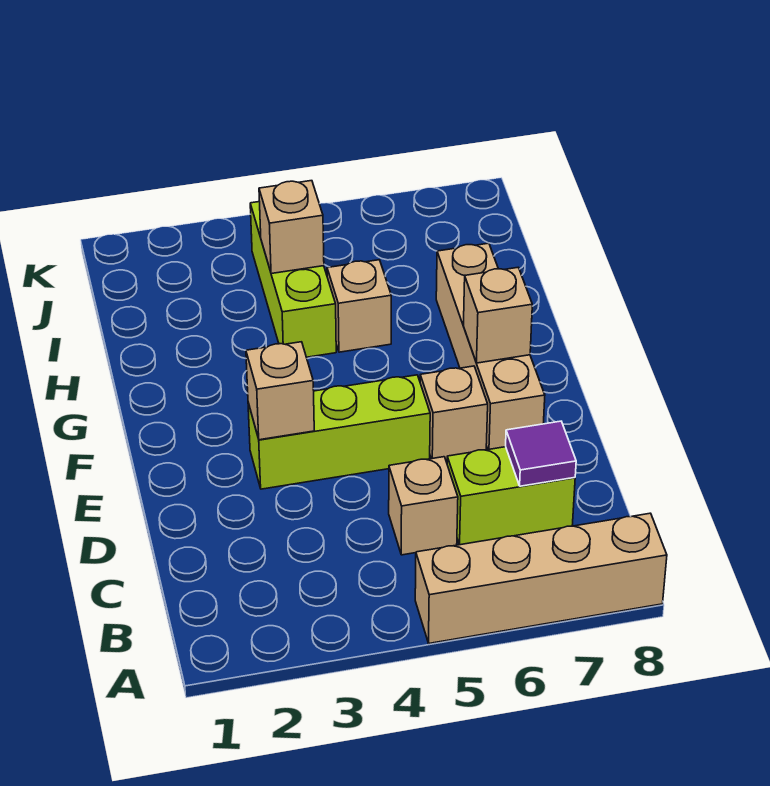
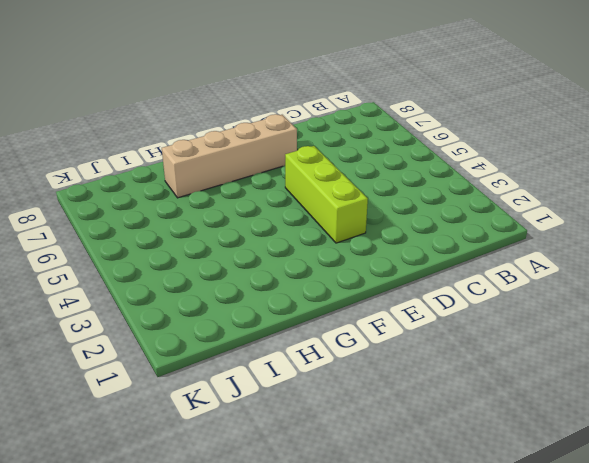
none -> tan 1x4 brick [415,513,667,643]
none -> tan 1x1 brick [389,457,458,555]
none -> lime 1x2 brick [447,447,575,545]

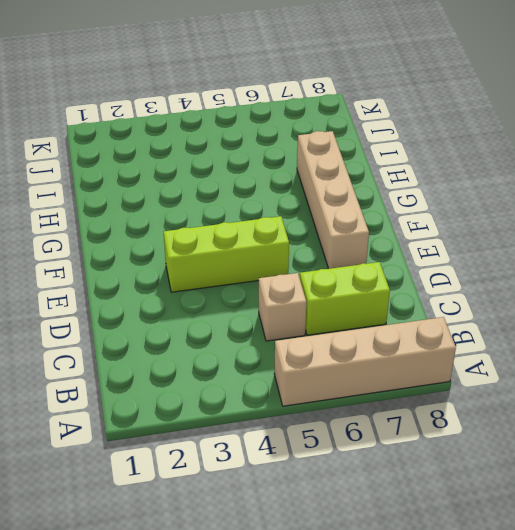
none -> tan 1x1 brick [420,366,488,460]
none -> lime 1x3 brick [250,202,336,357]
none -> tan 1x1 brick [327,260,391,352]

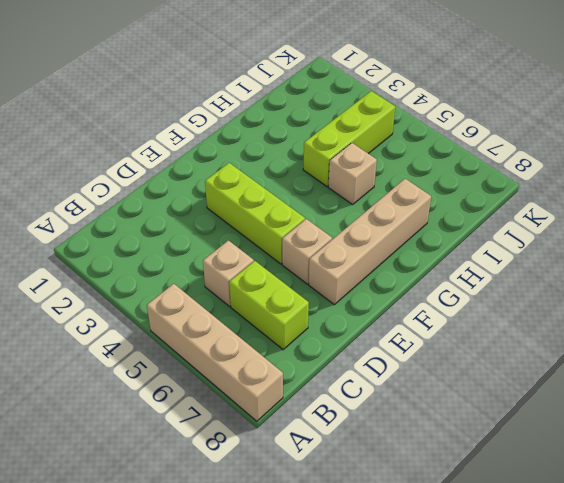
none -> purple 1x1 tile [506,421,576,486]
none -> tan 1x1 brick [246,342,314,440]
none -> tan 1x1 brick [463,268,532,363]

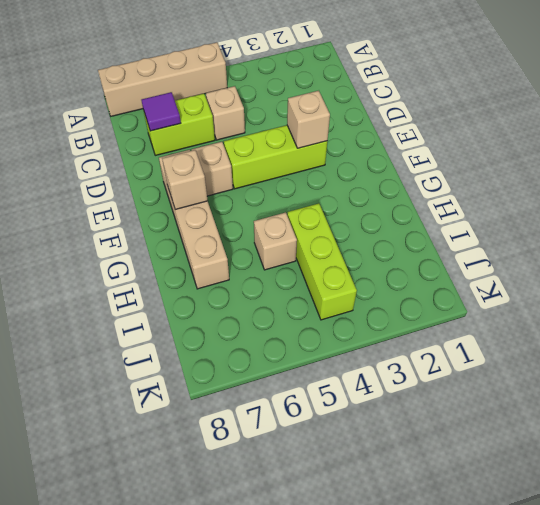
none -> tan 1x1 brick [259,181,324,274]

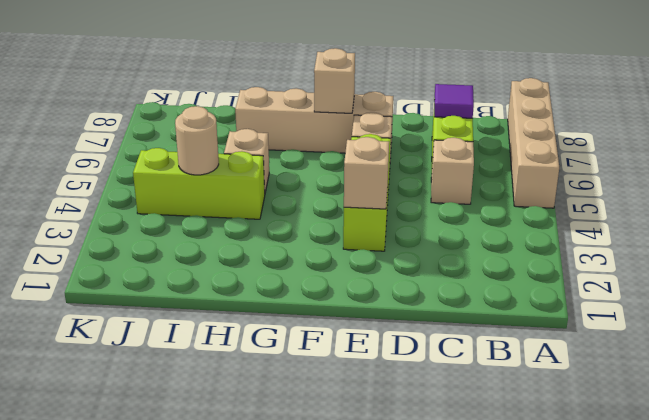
tan 1x1 round brick [175,106,219,175] -> tan 1x1 brick [259,181,324,274]

